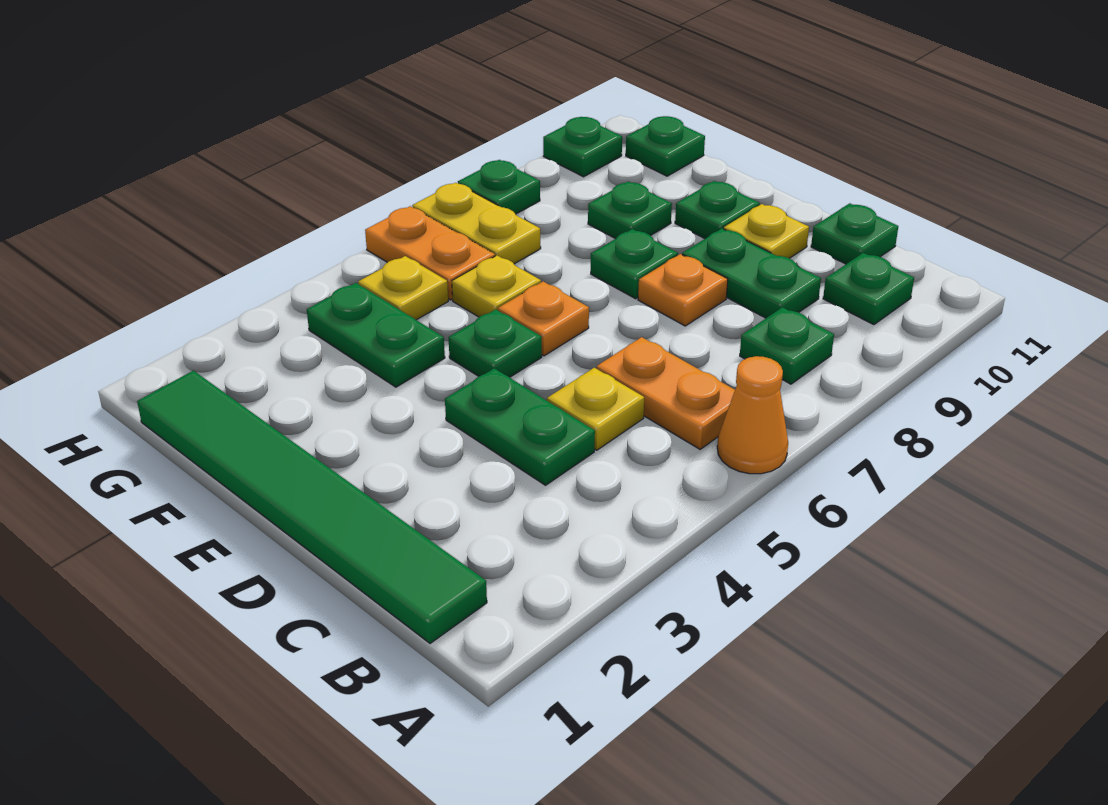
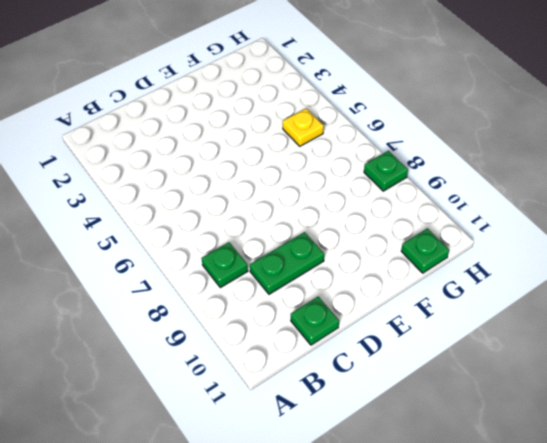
none -> orange 1x1 cone [717,356,788,474]
none -> green 1x6 tile [137,371,487,643]
none -> orange 1x2 plate [597,337,735,449]

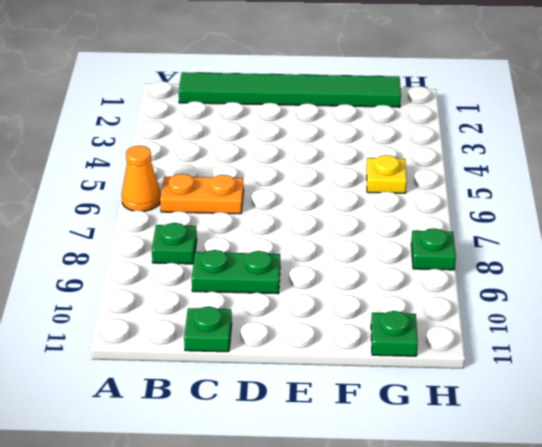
none -> green 1x1 plate [823,253,914,325]
none -> green 1x2 plate [445,368,595,485]
none -> yellow 1x1 plate [547,368,644,450]

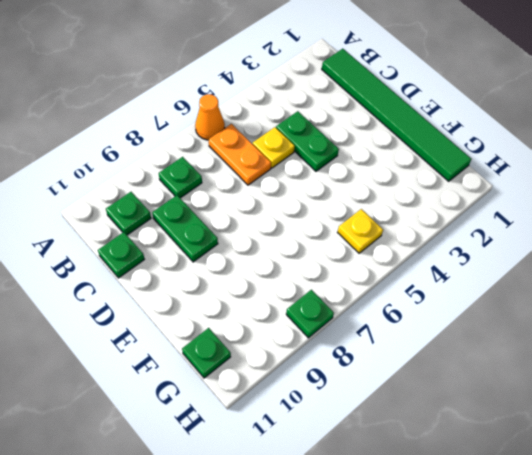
none -> orange 1x1 plate [638,254,728,326]
none -> yellow 1x1 plate [724,204,809,258]
none -> green 1x1 plate [449,309,542,377]

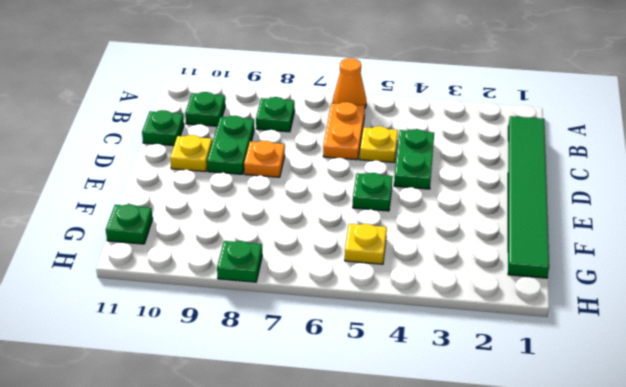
none -> orange 1x1 plate [498,281,589,356]
none -> green 1x1 plate [591,229,678,299]
none -> green 1x1 plate [675,181,760,239]

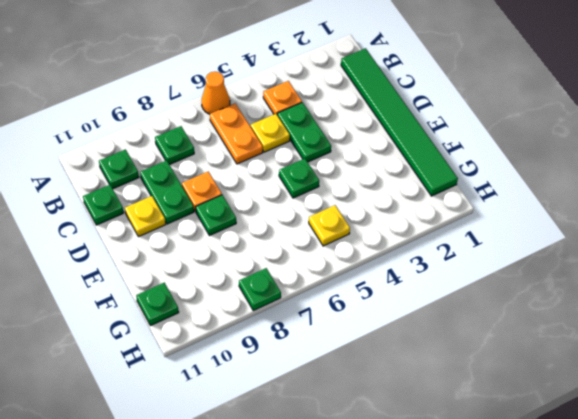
orange 1x1 plate [263,81,302,114] -> orange 1x1 plate moved to [498,281,589,356]
none -> green 1x1 plate [675,181,760,239]
none -> green 1x2 plate [307,283,445,387]
none -> yellow 1x1 plate [452,255,541,317]

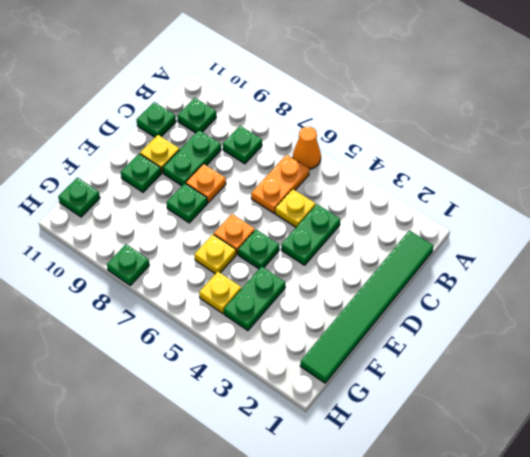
none -> green 1x1 plate [588,181,672,239]
none -> orange 1x2 plate [365,206,495,300]
none -> yellow 1x2 plate [412,183,541,264]

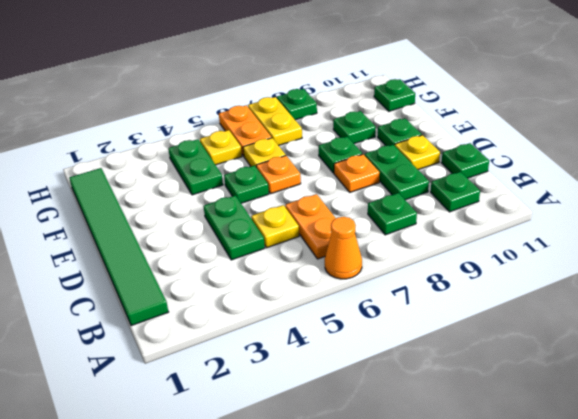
none -> green 1x1 plate [543,117,622,177]

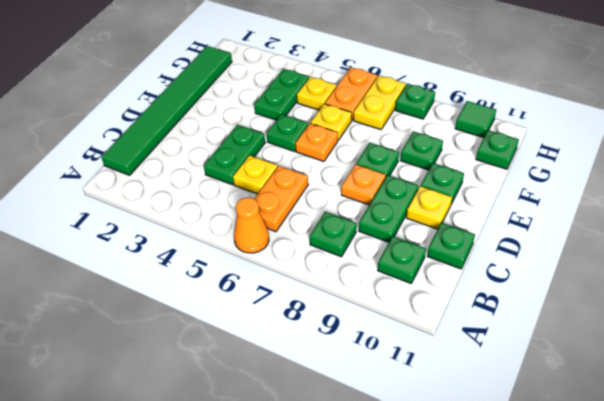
green 1x1 tile [455,101,496,138] -> green 1x1 plate [543,117,622,177]

